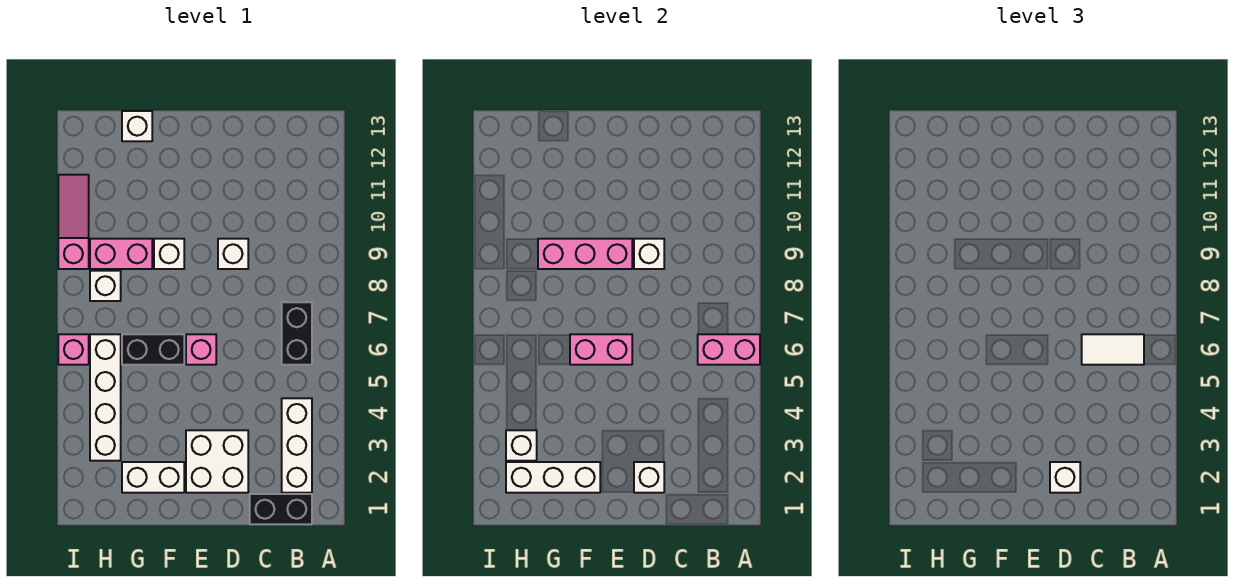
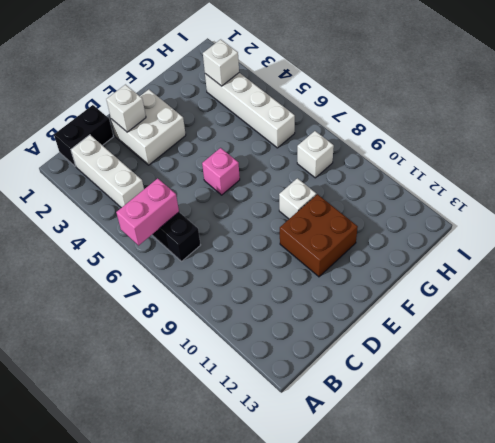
brown 2x2 brick [280,194,358,277] -> none
none -> white 1x1 brick [218,239,248,269]
none -> white 1x2 brick [122,462,184,493]
none -> black 1x2 brick [122,334,184,365]

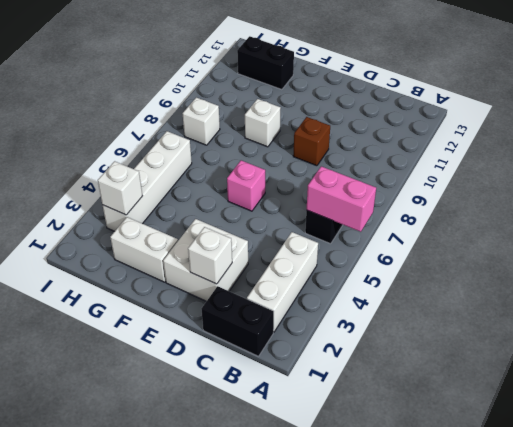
brown 1x1 brick [293,117,330,166] -> white 1x1 brick [218,239,248,269]
black 1x2 brick [237,36,294,90] -> black 1x2 brick moved to [122,334,184,365]
none -> pink 1x2 brick [90,239,152,269]
none -> white 1x1 brick [122,111,152,141]
none -> pink 1x1 brick [58,334,89,365]

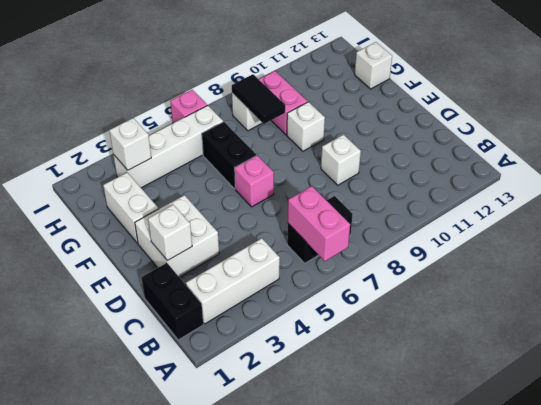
black 1x2 tile [232,74,285,124] -> none
none -> pink 1x3 slope [58,175,89,269]
none -> white 1x1 brick [634,239,664,269]
none -> pink 1x2 brick [570,334,632,365]

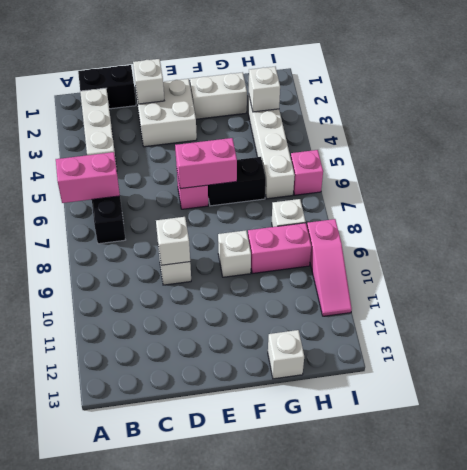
none -> pink 1x3 brick [538,239,632,269]
none -> white 1x3 brick [506,462,600,493]
none -> white 1x2 tile [1082,334,1144,365]

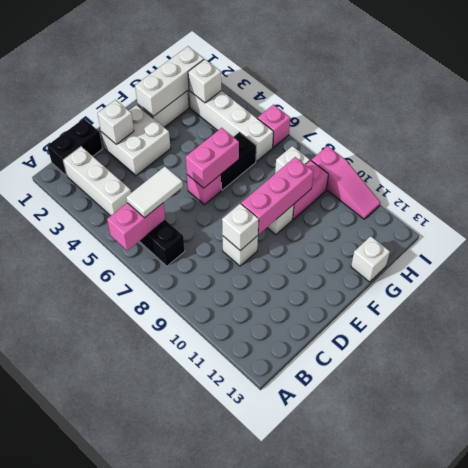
none -> white 1x1 brick [1050,462,1080,493]

